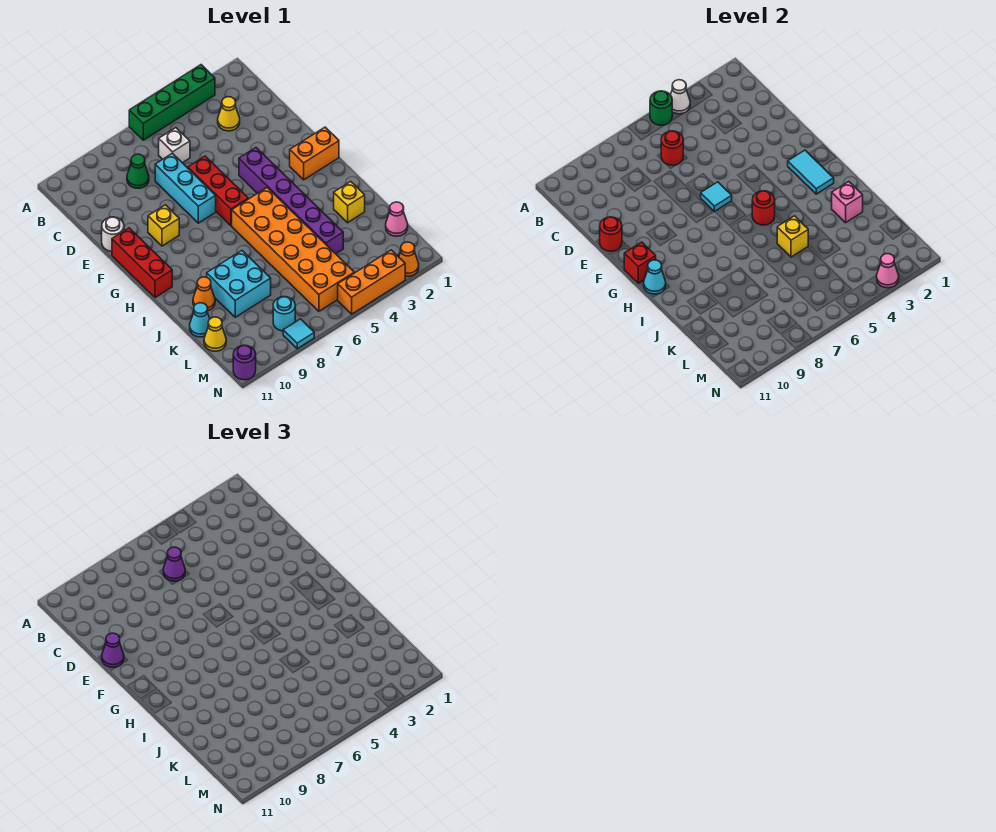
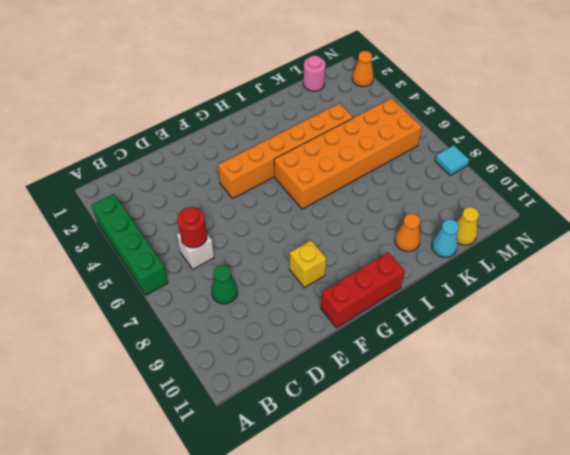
orange 1x6 brick [218,103,353,199] -> purple 1x6 brick [239,148,343,254]
pink 1x1 round brick [303,56,326,91] -> pink 1x1 cone [386,202,408,236]
none -> yellow 1x1 cone [218,97,240,131]
none -> cyan 1x3 brick [155,153,216,223]
none -> red 1x3 brick [188,156,248,226]
none -> white 1x1 round brick [102,217,124,251]

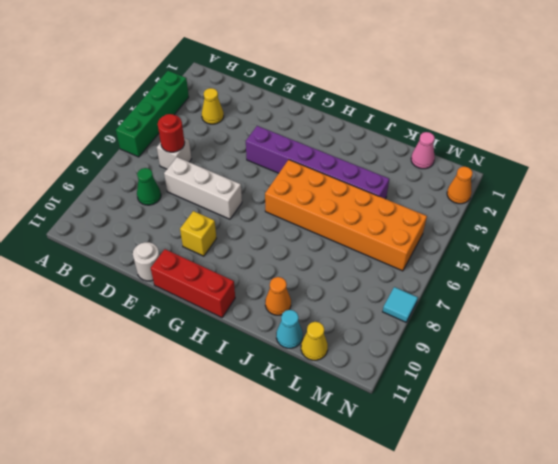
white 1x3 brick [164,157,242,219] -> cyan 1x3 brick [155,153,216,223]
none -> red 1x3 brick [188,156,248,226]
none -> orange 1x2 brick [290,127,339,180]
none -> yellow 1x1 brick [334,182,365,223]
none -> cyan 2x2 brick [207,251,271,317]

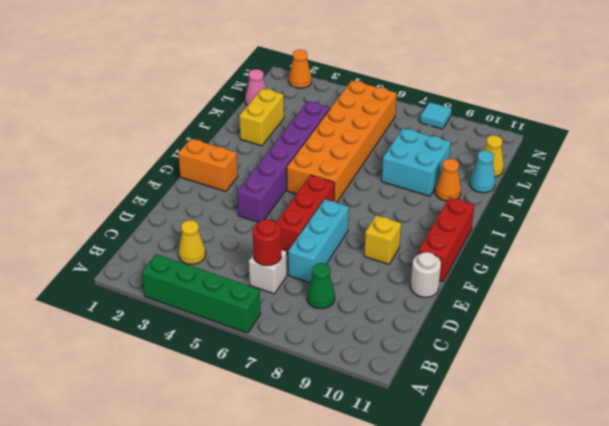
yellow 1x2 brick [239,88,284,146] -> yellow 1x1 brick [334,182,365,223]
none -> cyan 1x1 round brick [273,297,295,331]
none -> orange 1x3 brick [338,250,405,314]
none -> purple 1x1 round brick [233,345,256,380]
none -> white 1x1 cone [671,80,690,114]

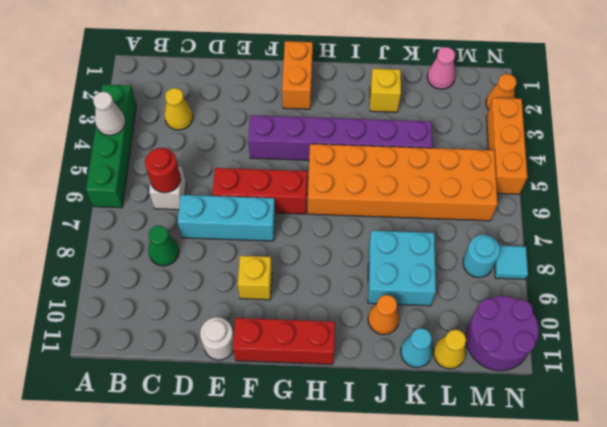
purple 2x2 round brick [466,296,539,371] -> purple 1x1 round brick [233,345,256,380]
none -> green 1x1 round brick [650,91,672,125]
none -> red 1x1 round brick [600,217,622,251]
none -> cyan 1x1 tile [701,182,732,212]
none -> cyan 1x2 tile [788,150,834,194]

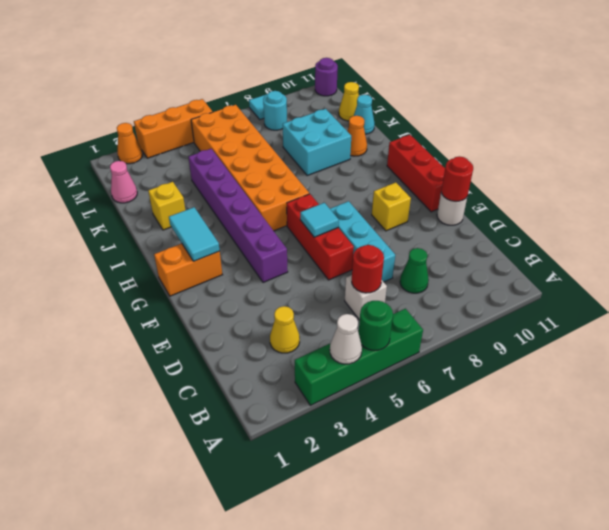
none -> red 1x1 brick [624,242,656,283]
none -> red 1x1 round brick [752,191,775,225]
none -> cyan 1x1 cone [644,260,666,294]
none -> pink 1x1 brick [832,182,863,223]

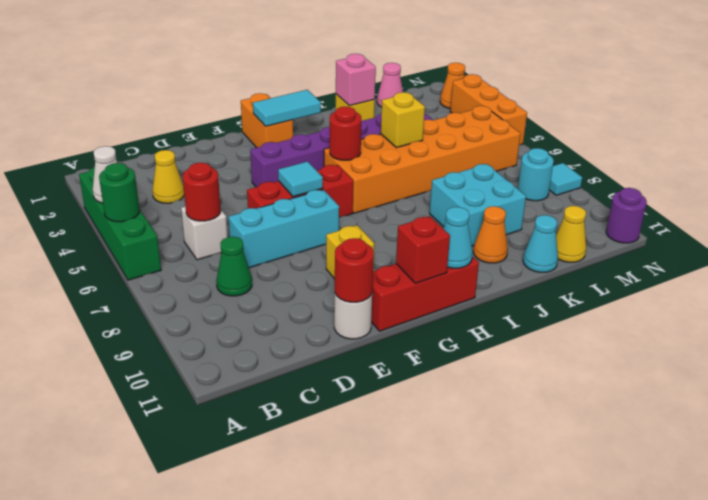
none -> pink 1x1 cone [877,254,899,288]
none -> purple 1x1 cone [163,547,185,581]
none -> purple 1x1 cone [102,633,124,667]

